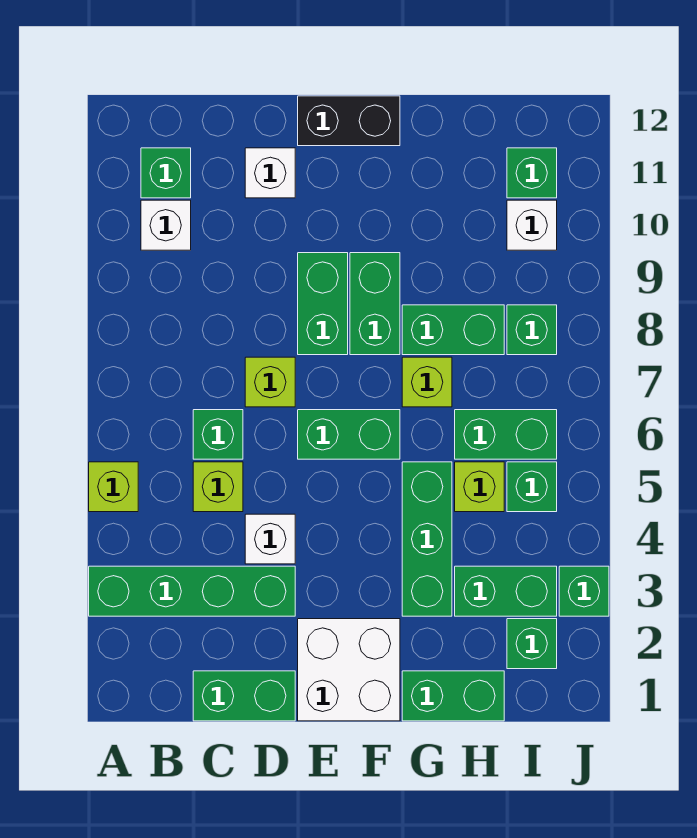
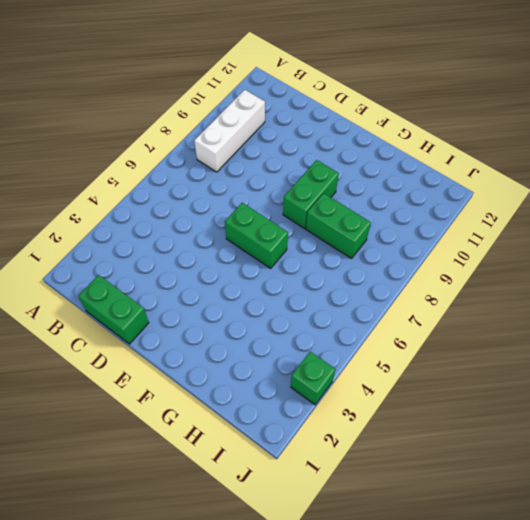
white 1x3 brick [194,90,265,172] -> white 1x1 brick [141,200,191,250]
none -> green 1x4 brick [89,566,295,616]
none -> lime 1x1 brick [89,462,138,512]
none -> green 1x1 brick [141,148,191,198]

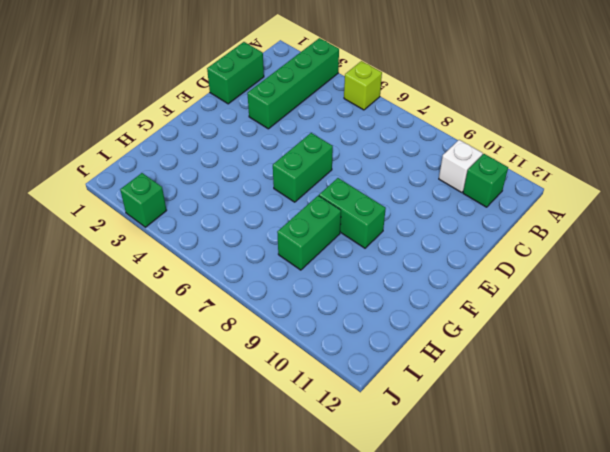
none -> lime 1x1 brick [193,462,243,512]
none -> green 1x1 brick [193,410,243,459]
none -> white 1x1 brick [245,514,295,564]

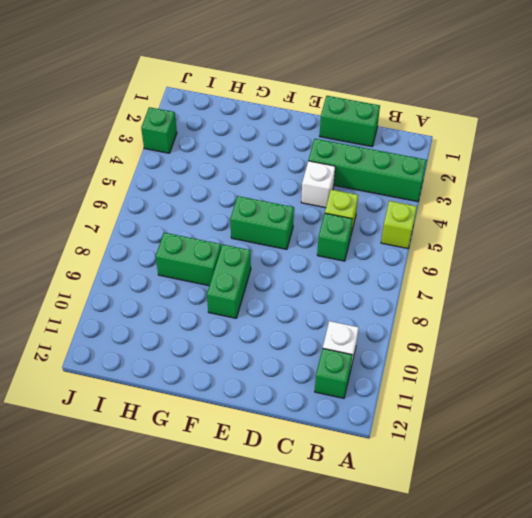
none -> lime 1x1 brick [245,357,295,407]
none -> white 1x1 brick [245,148,295,198]
none -> white 2x2 brick [298,619,400,721]

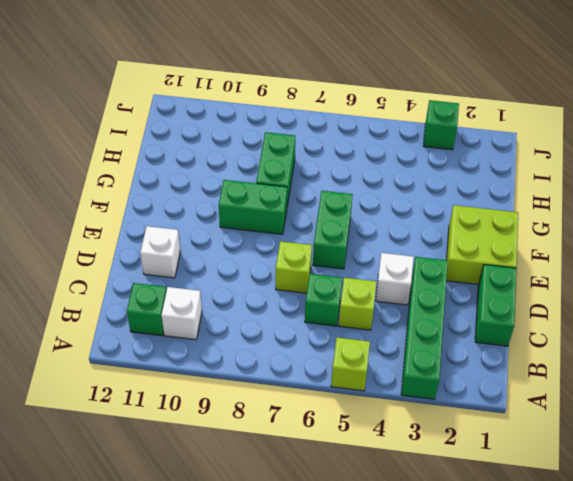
lime 2x2 brick [446,205,518,284] -> white 2x2 brick [298,619,400,721]
none -> green 1x2 brick [298,253,348,355]
none -> black 1x2 brick [298,96,400,146]
none -> green 1x2 brick [402,671,504,721]

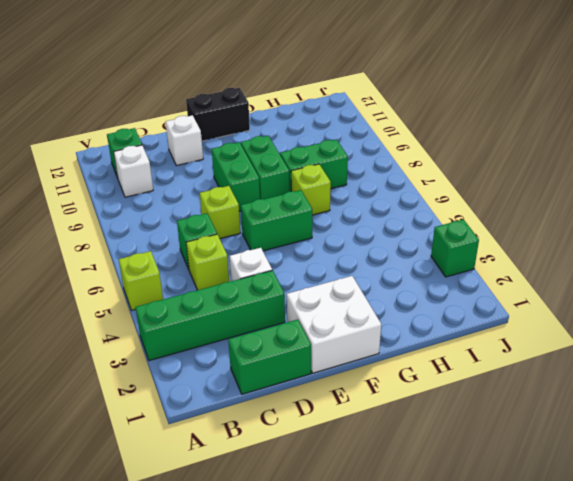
none -> green 1x2 brick [402,671,504,721]
none -> green 1x3 brick [402,462,452,616]
none -> green 1x2 brick [455,566,557,616]

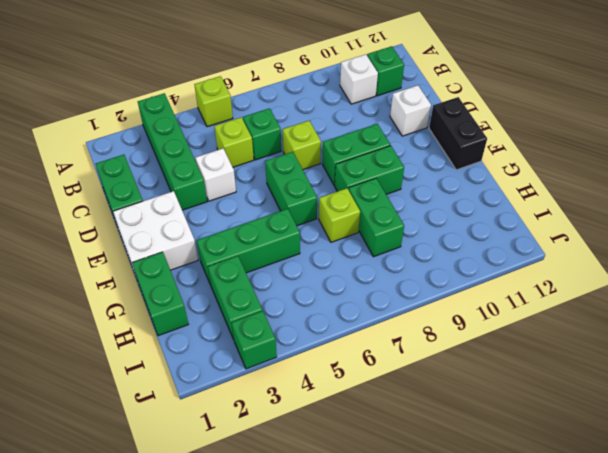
none -> lime 1x1 brick [455,462,504,512]
none -> green 1x2 brick [455,410,557,459]
none -> green 1x1 brick [507,619,557,669]

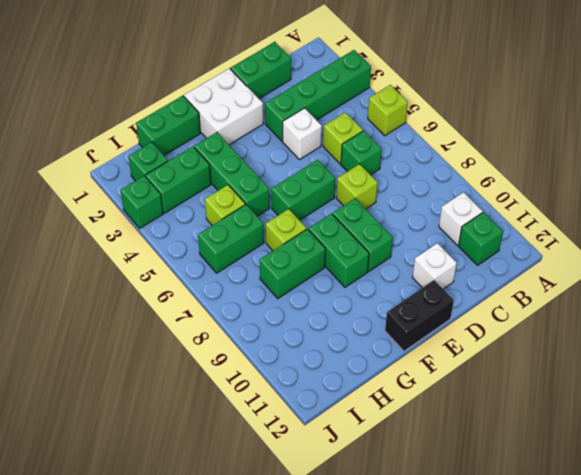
none -> green 1x1 brick [507,462,557,512]
none -> green 1x1 brick [507,305,557,355]
none -> white 1x1 brick [507,200,557,250]

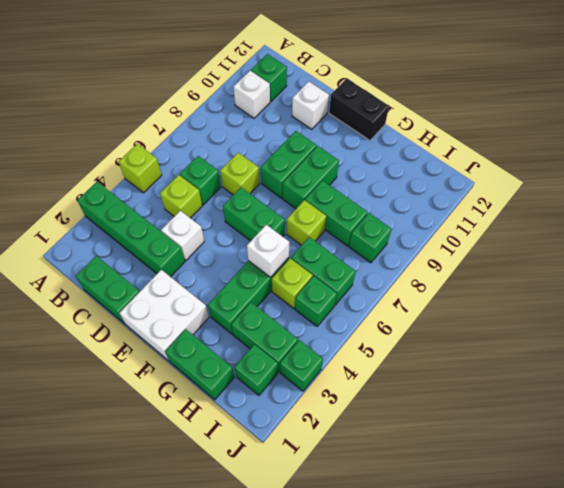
white 1x1 brick [247,225,289,278] -> white 1x1 brick moved to [507,200,557,250]
none -> green 1x1 brick [507,148,557,198]

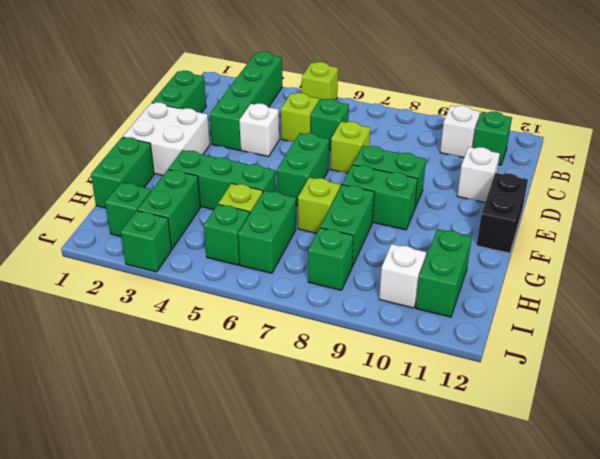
green 1x2 brick [416,229,472,317] -> green 1x1 brick [507,148,557,198]

